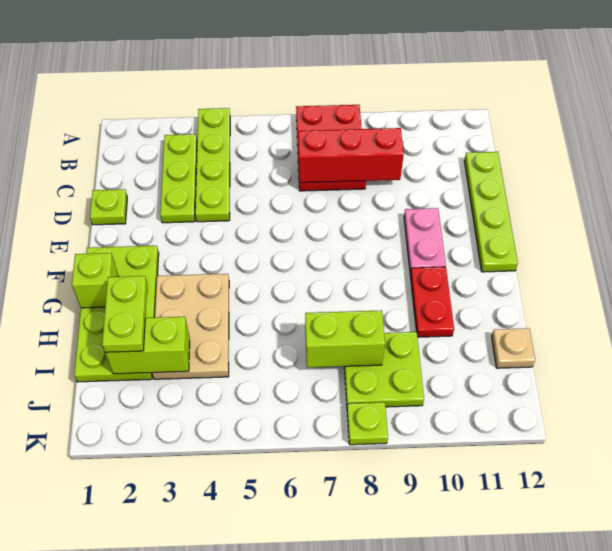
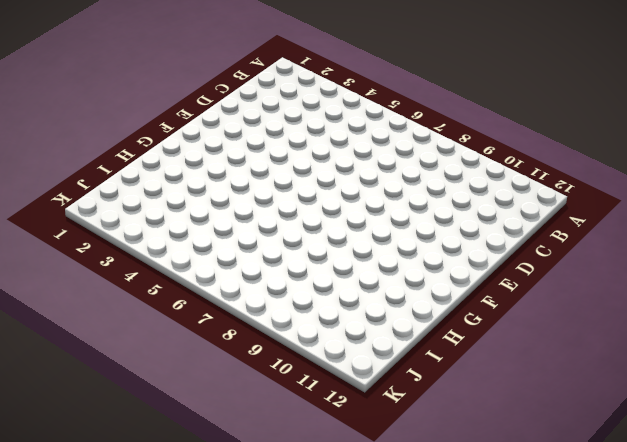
none -> lime 1x4 plate [195,108,230,222]
none -> red 2x3 plate [296,105,366,191]
none -> lime 1x3 plate [160,134,197,223]

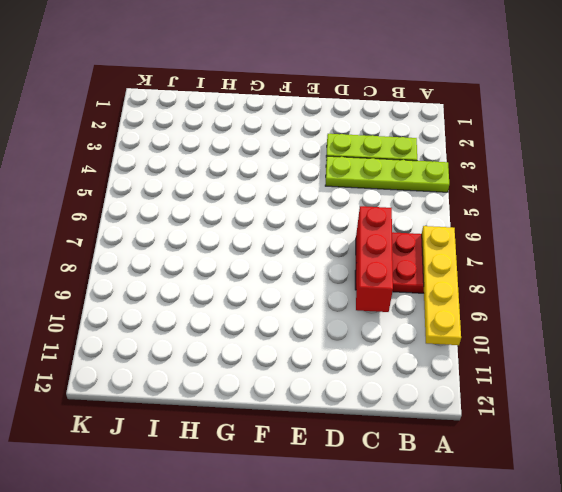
yellow 1x4 plate [422,226,461,345] -> none
none -> lime 1x4 plate [464,152,518,272]
none -> lime 1x1 plate [90,189,127,225]
none -> pink 1x2 plate [404,208,446,274]

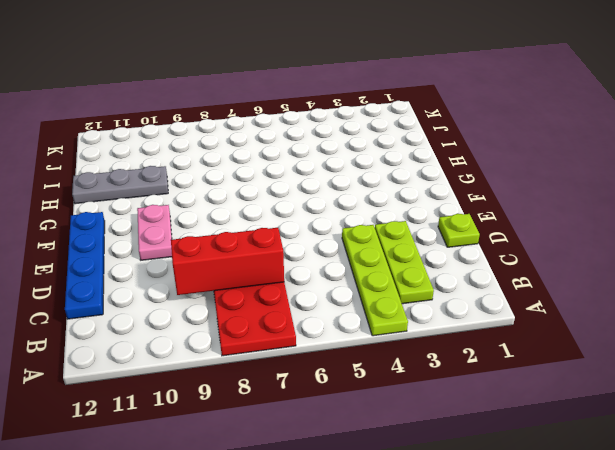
blue 1x4 plate [65,212,105,319] -> lime 1x4 plate [464,152,518,272]
grey 1x3 plate [72,166,168,204] -> red 1x2 plate [410,267,454,337]
none -> lime 2x4 plate [74,246,159,382]
none -> tan 2x3 plate [152,274,229,379]
none -> lime 2x2 plate [344,332,424,407]

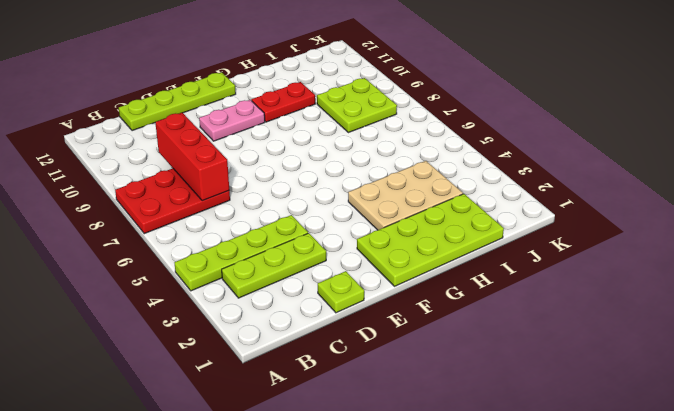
none -> tan 1x1 plate [492,328,535,368]
none -> lime 1x1 plate [347,402,388,445]
none -> lime 1x1 brick [72,253,119,308]

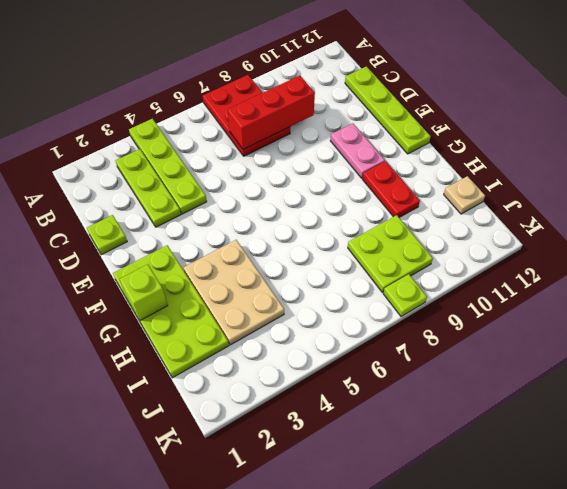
none -> lime 1x2 brick [105,317,190,374]
none -> lime 1x2 brick [305,310,385,368]
none -> lime 1x2 plate [102,276,147,352]

